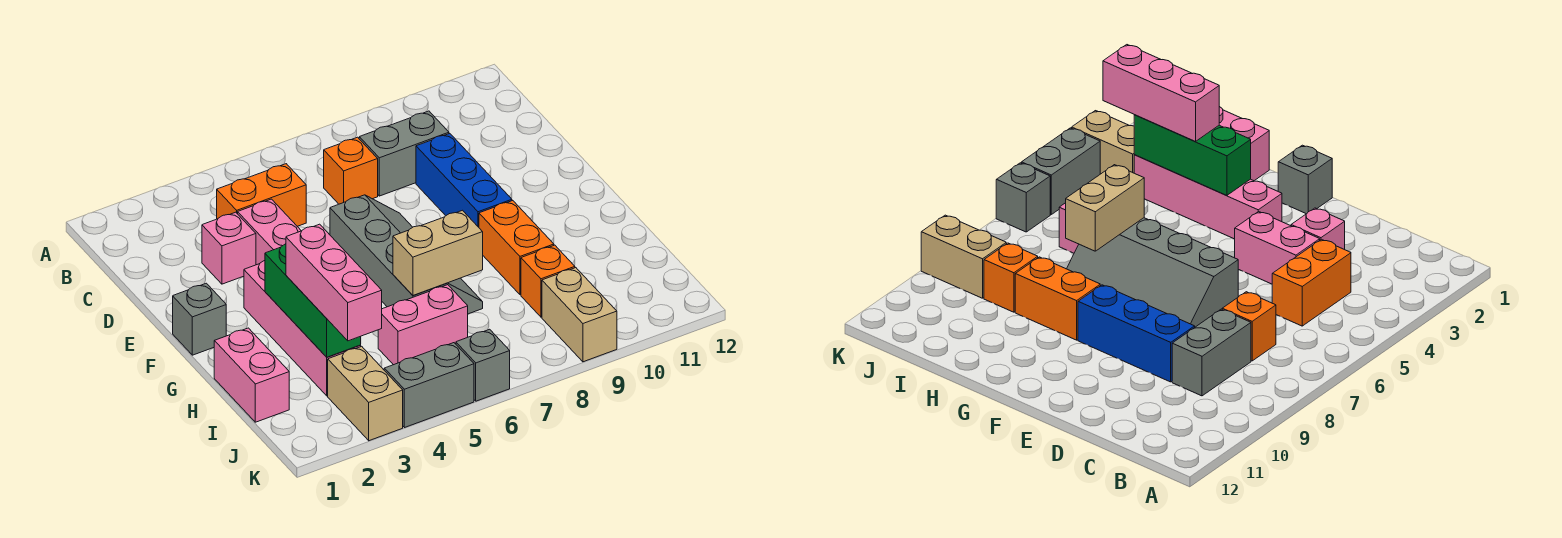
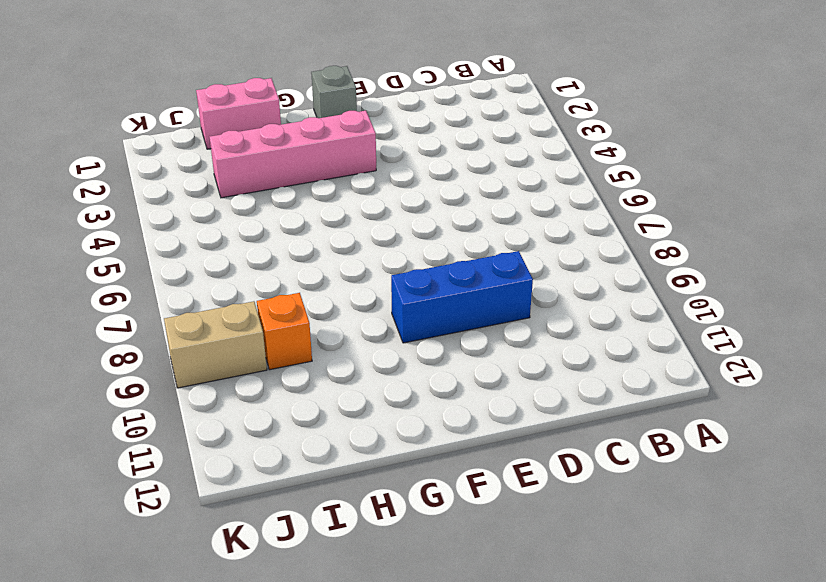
none -> orange 1x2 brick [217,164,306,226]
none -> orange 1x1 brick [324,137,378,204]
none -> grey 1x2 brick [359,111,449,196]

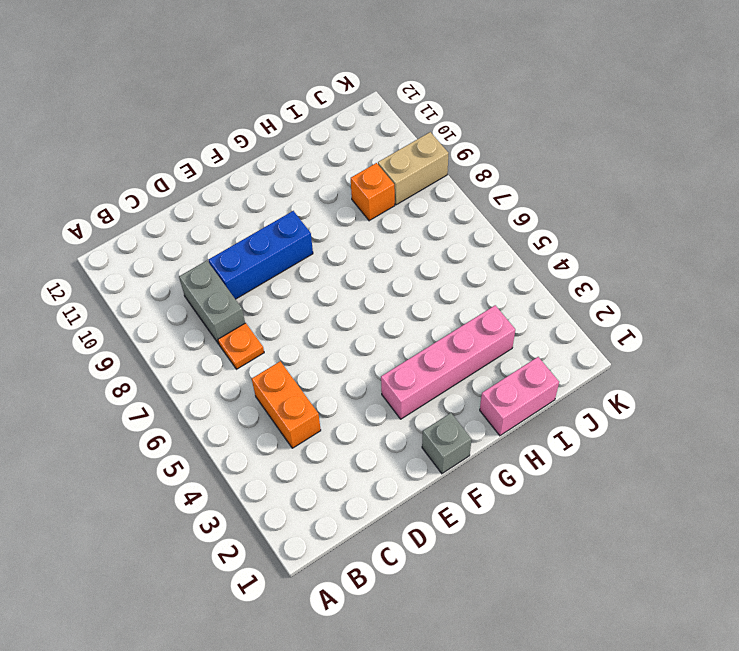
orange 1x1 plate [218,323,264,369] -> orange 1x1 brick [324,137,378,204]
none -> pink 1x1 brick [202,212,256,284]
none -> pink 1x2 brick [238,199,301,265]
none -> grey 2x4 slope [330,195,483,314]

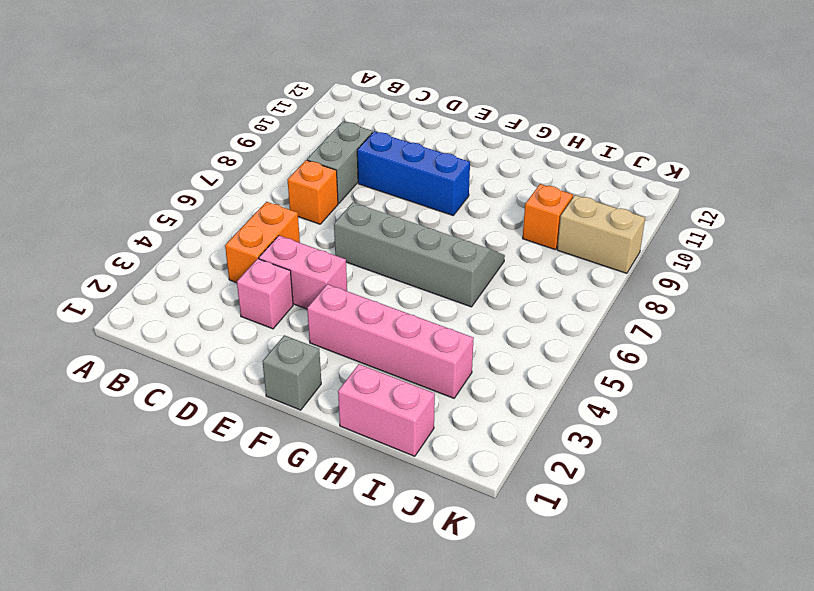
none -> orange 1x2 brick [479,201,554,295]
none -> pink 1x2 brick [378,285,468,365]
none -> tan 1x2 brick [328,346,403,441]

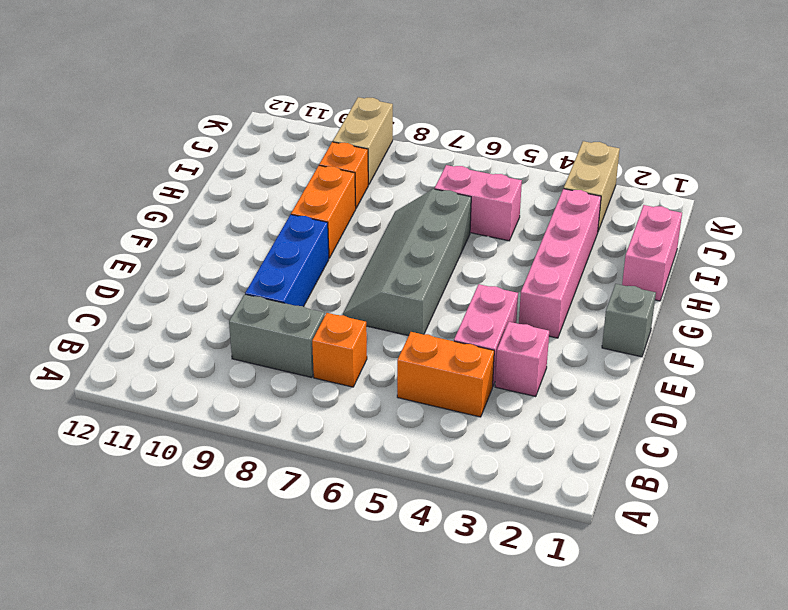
none -> grey 1x2 brick [384,343,474,428]
none -> grey 1x1 brick [456,329,510,401]
none -> green 1x3 brick [265,244,361,357]

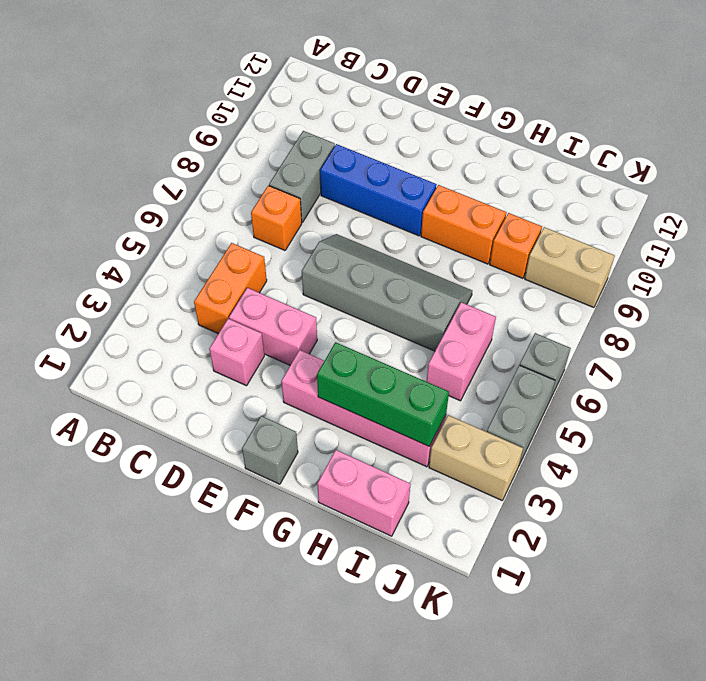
none -> tan 1x2 brick [393,210,483,296]
none -> pink 1x3 brick [286,224,382,341]

